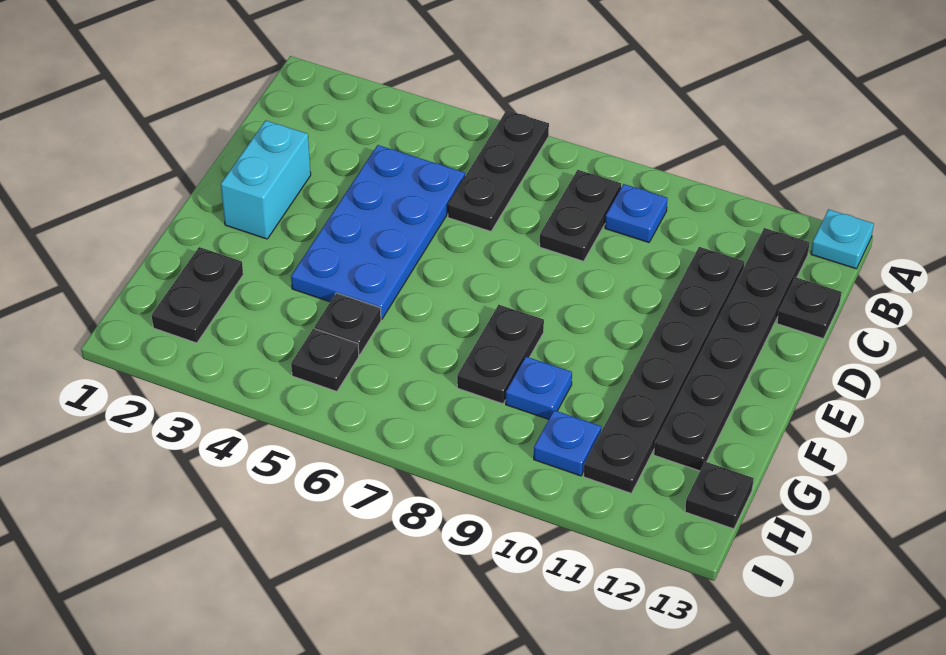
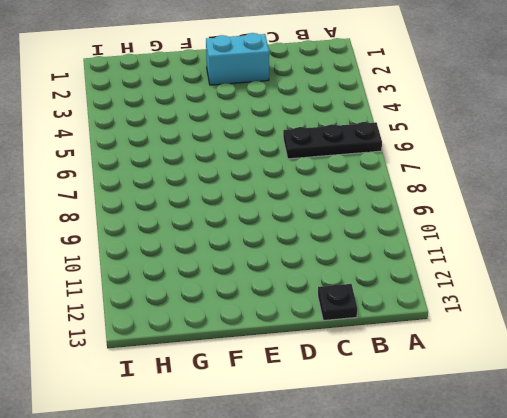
none -> cyan 1x1 plate [811,209,874,269]
none -> black 1x2 plate [540,170,621,261]
none -> blue 1x1 plate [605,184,668,242]

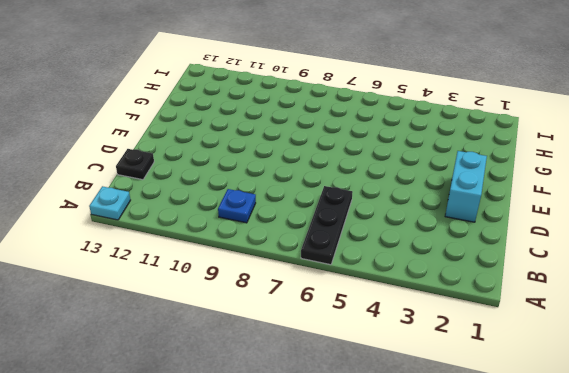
none -> black 1x2 plate [540,170,621,261]
none -> black 1x6 plate [654,228,810,471]
none -> blue 2x4 plate [291,145,465,319]

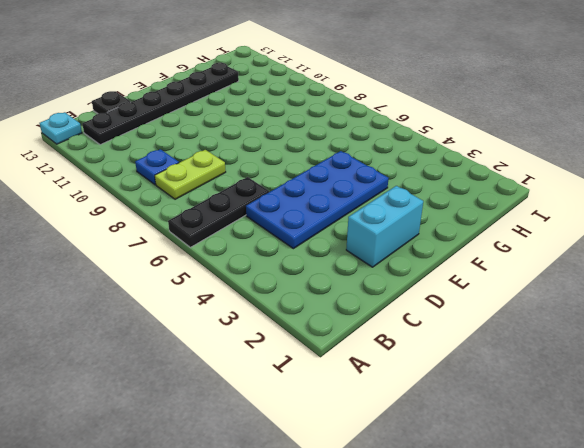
lime 1x2 plate [155,150,226,199] -> black 1x2 plate [540,170,621,261]
none -> black 1x6 plate [584,247,744,493]
none -> black 1x2 plate [457,305,544,404]
none -> black 1x2 plate [152,247,243,343]

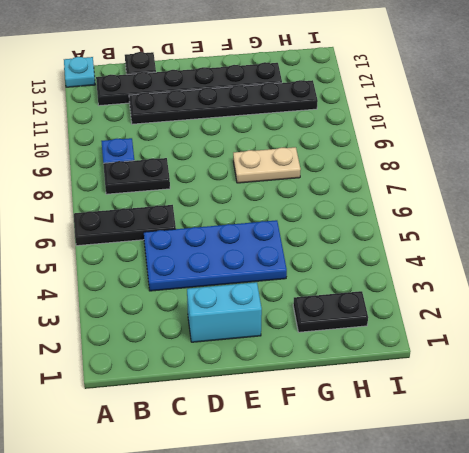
tan 1x2 plate [233,147,301,183] -> black 1x2 plate [457,305,544,404]
none -> black 1x1 plate [314,293,381,355]
none -> blue 1x1 plate [506,357,572,419]
none -> black 1x1 plate [291,329,359,391]

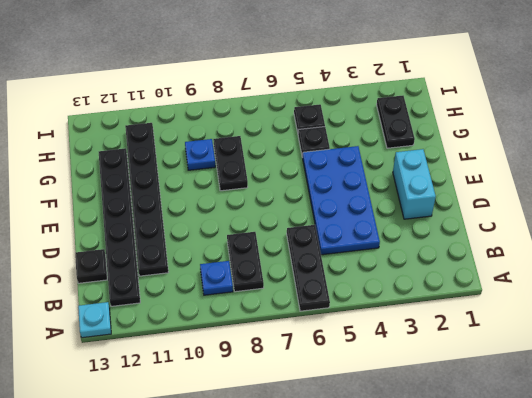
none -> blue 1x1 plate [534,410,601,476]
none -> black 1x1 plate [685,462,754,529]

